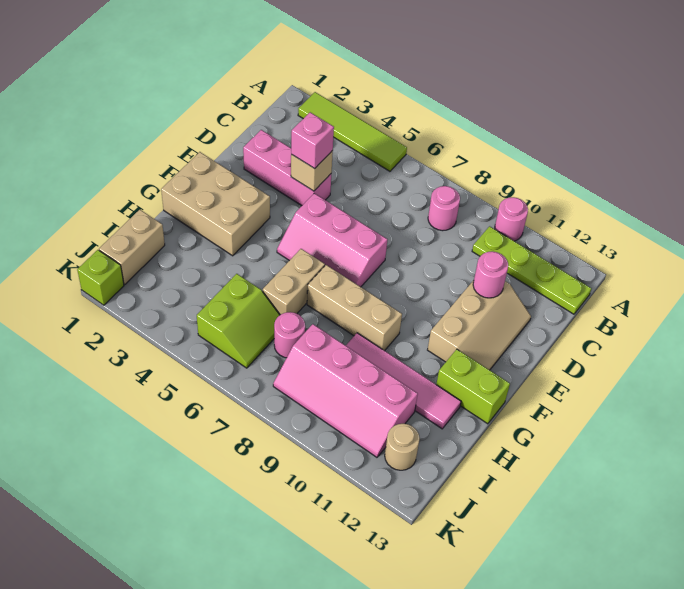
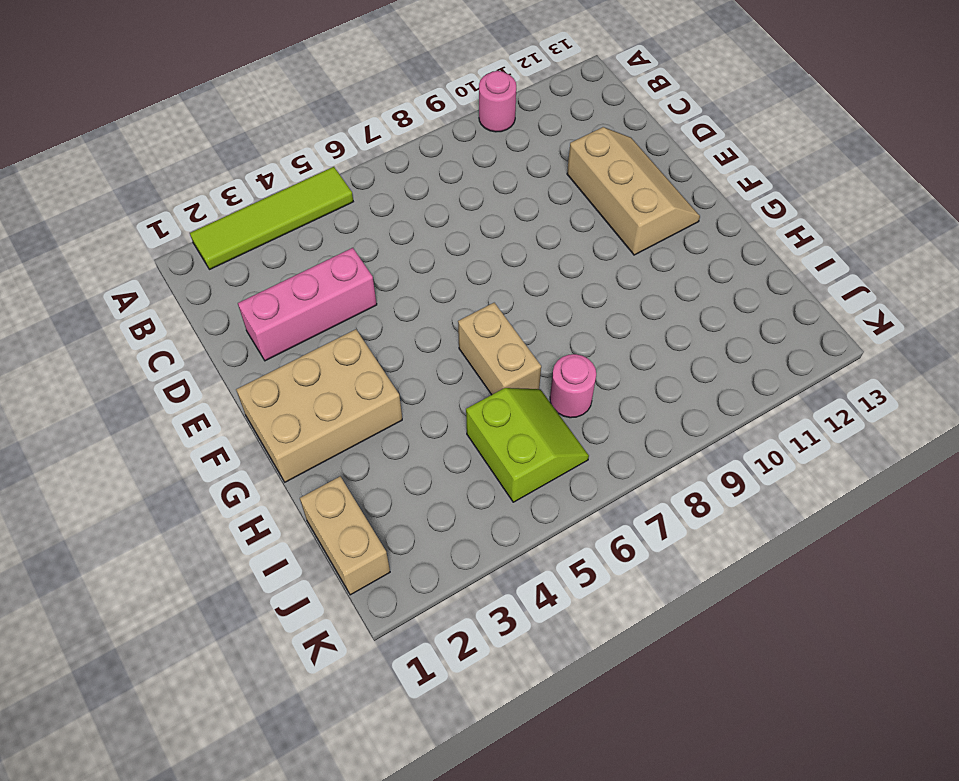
none -> pink 1x1 round brick [428,186,460,231]
none -> lime 1x4 plate [472,226,592,314]
none -> pink 2x3 slope [277,193,387,287]

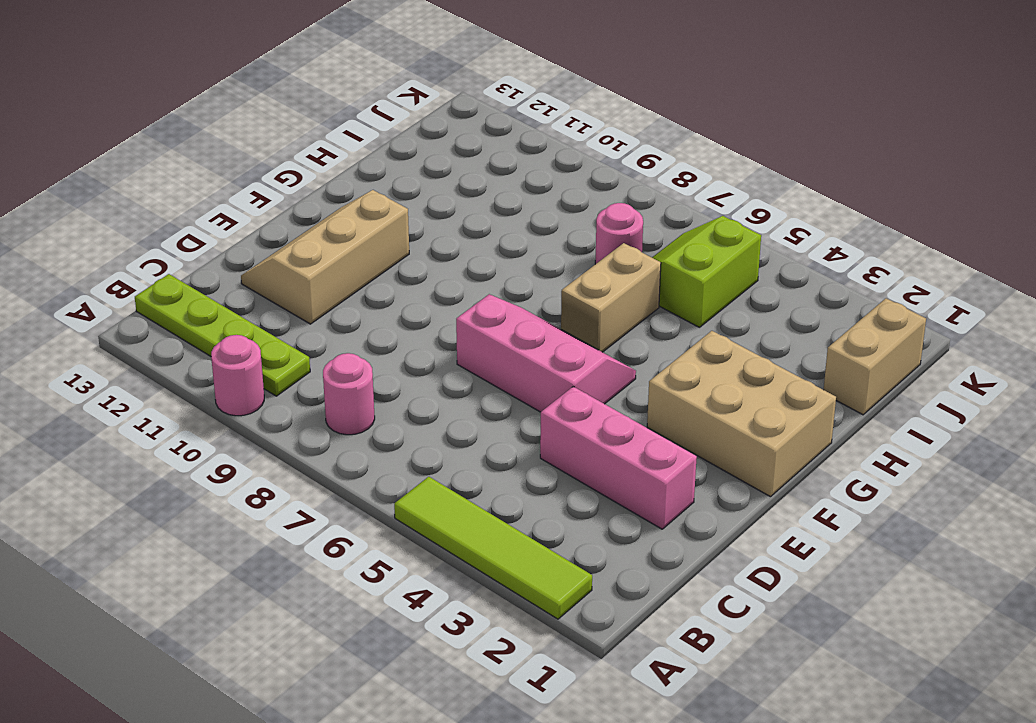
none -> tan 1x3 brick [307,265,402,351]
none -> lime 1x2 brick [436,349,510,424]
none -> pink 1x4 tile [346,333,461,429]

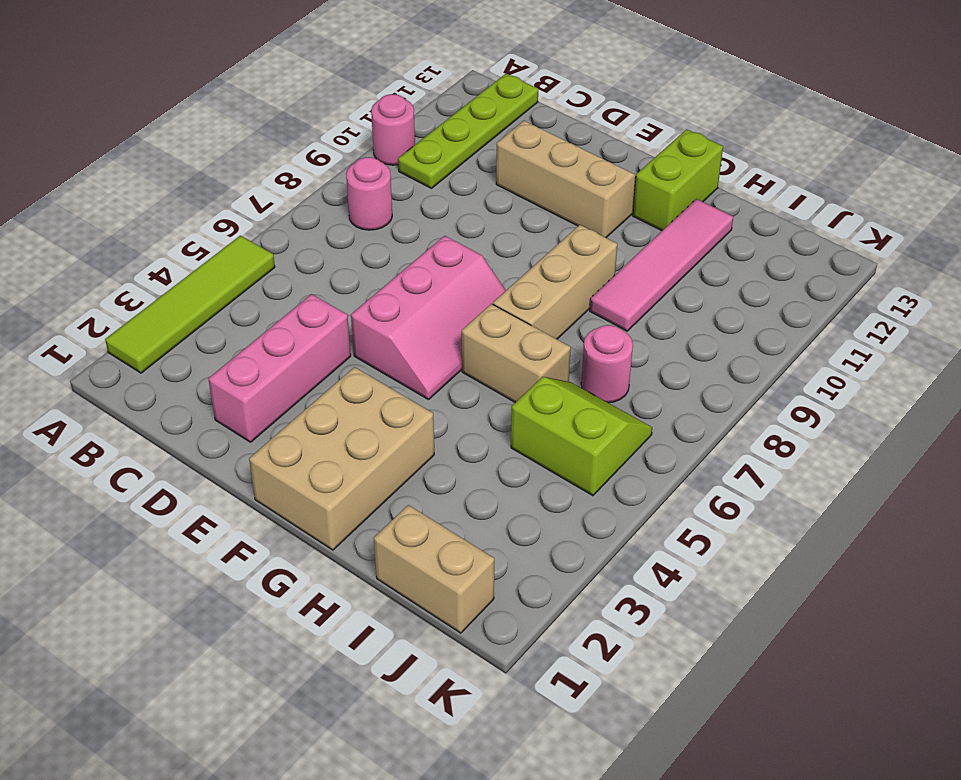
none -> pink 2x4 slope [273,324,418,457]
none -> tan 1x1 round brick [385,424,420,470]
none -> lime 1x1 brick [77,250,124,305]

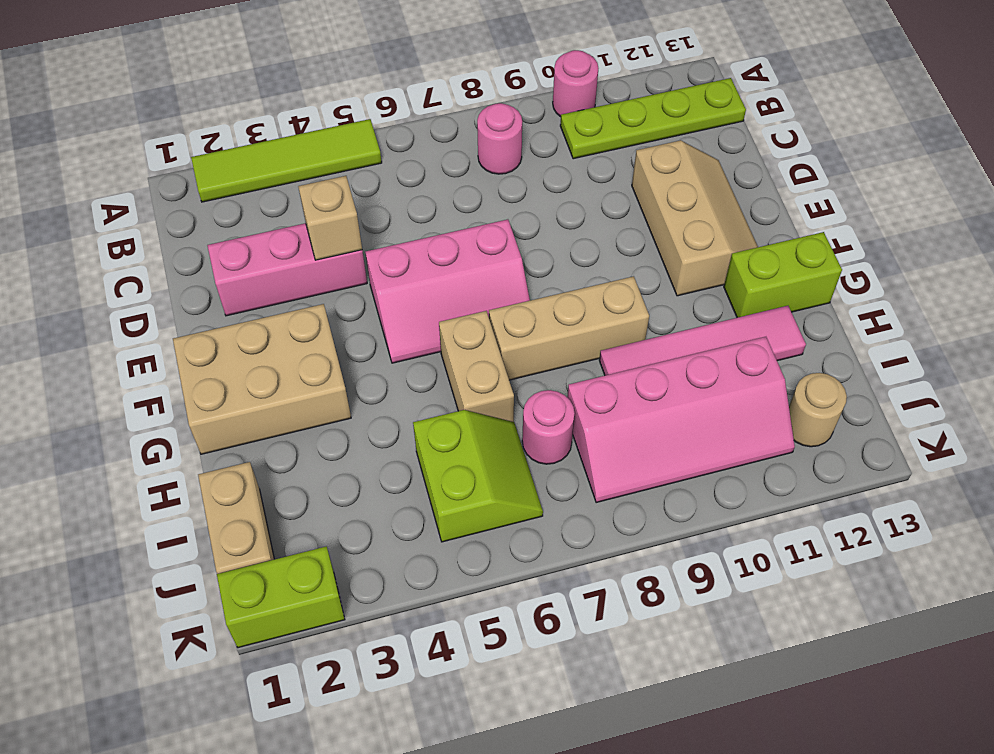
lime 1x2 brick [217,546,345,648] -> lime 1x1 brick [77,250,124,305]
none -> pink 1x1 round brick [473,251,508,298]
none -> pink 1x1 brick [291,112,334,168]

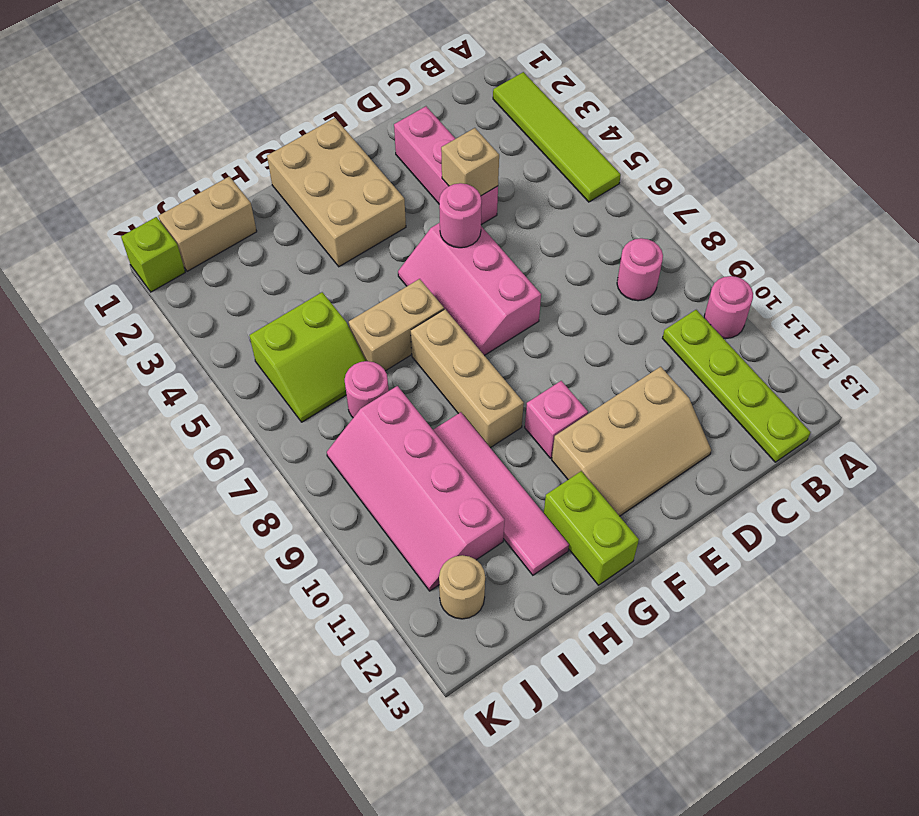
pink 1x1 round brick [439,183,482,248] -> pink 1x1 round brick moved to [473,251,508,298]
pink 1x1 brick [525,381,588,458] -> pink 1x1 brick moved to [291,112,334,168]

